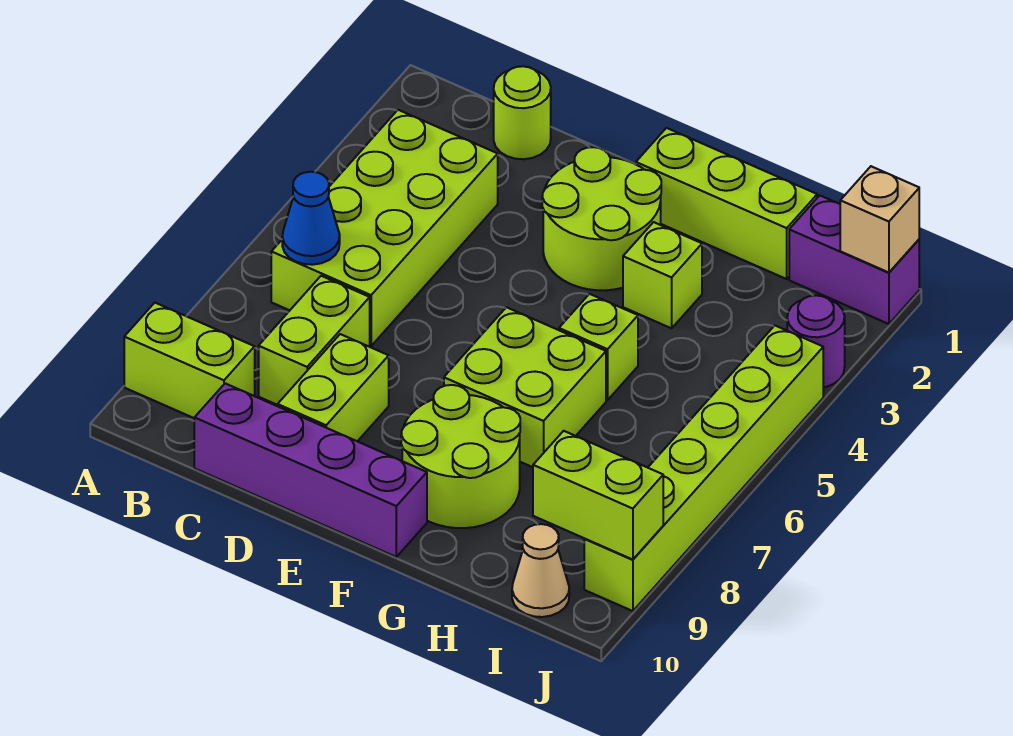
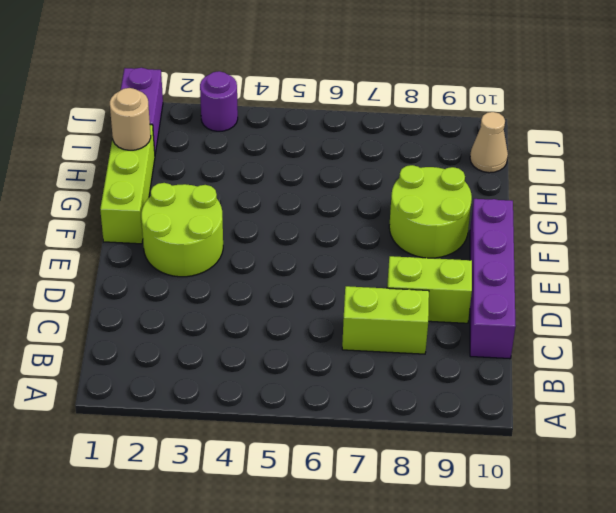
tan 1x1 round brick [110,88,151,150] -> none
none -> lime 1x2 brick [124,303,255,418]
none -> lime 2x4 brick [271,110,498,346]
none -> lime 1x1 round brick [494,66,551,159]

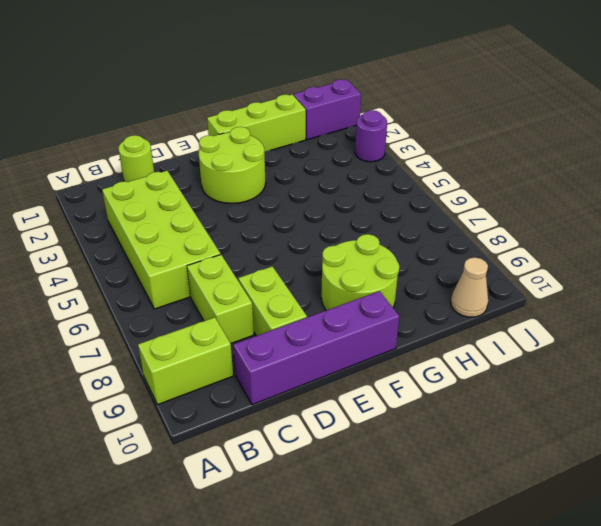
none -> lime 2x2 brick [444,307,606,467]
none -> lime 1x1 brick [623,222,702,328]
none -> lime 1x1 brick [559,294,638,400]

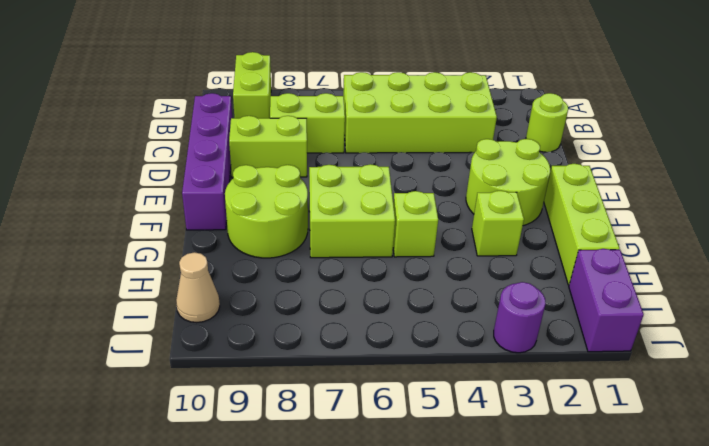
none -> lime 1x6 brick [584,326,823,611]
none -> blue 1x1 cone [282,172,340,265]
none -> lime 1x2 brick [533,431,663,560]

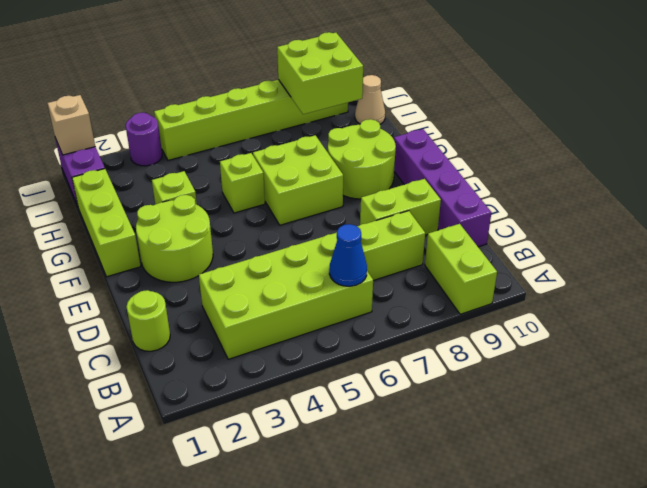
lime 2x2 brick [277,32,363,114] -> lime 1x2 brick [533,431,663,560]

